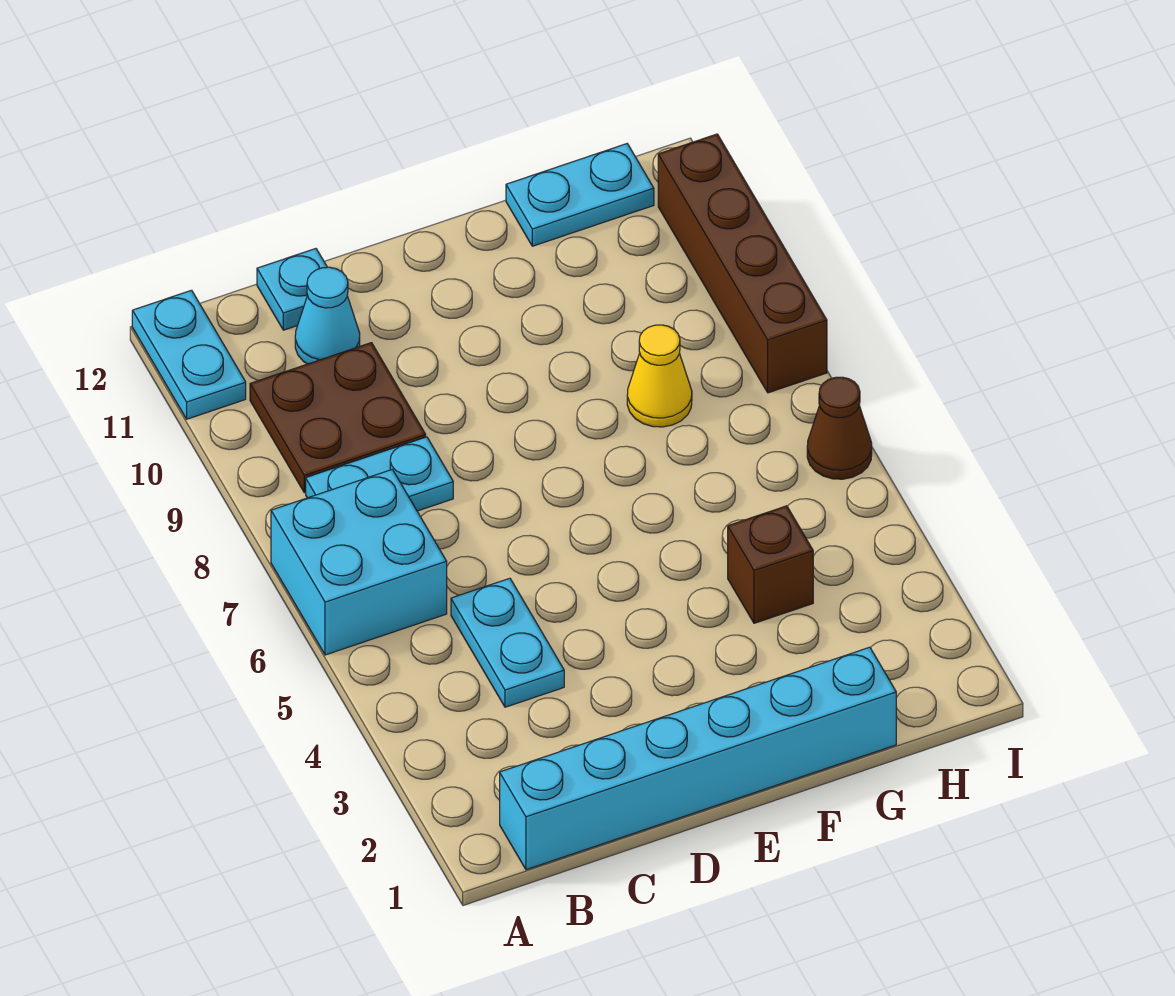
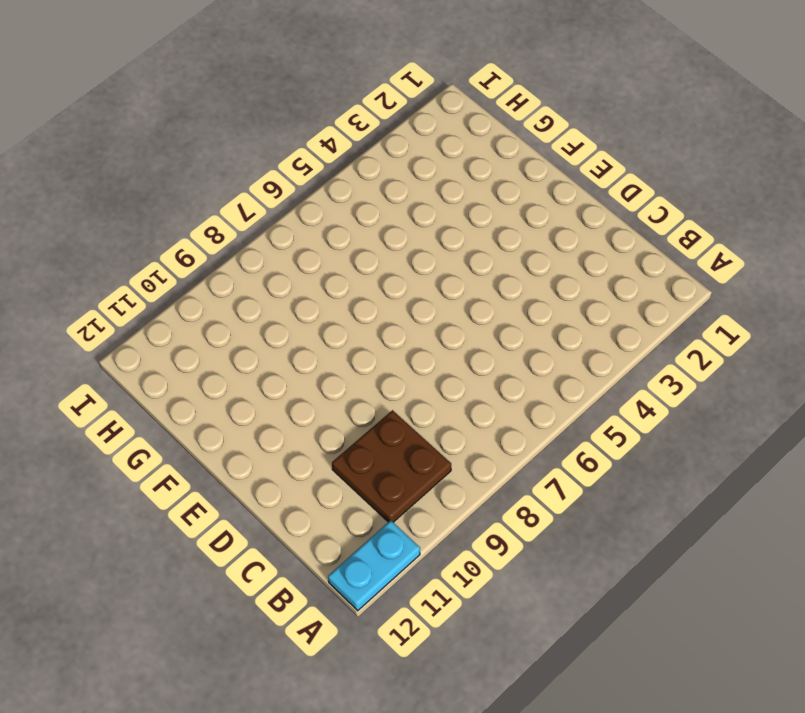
none -> cyan 2x2 brick [271,469,447,655]
none -> cyan 1x6 brick [500,647,896,870]
none -> cyan 1x2 plate [306,437,453,511]

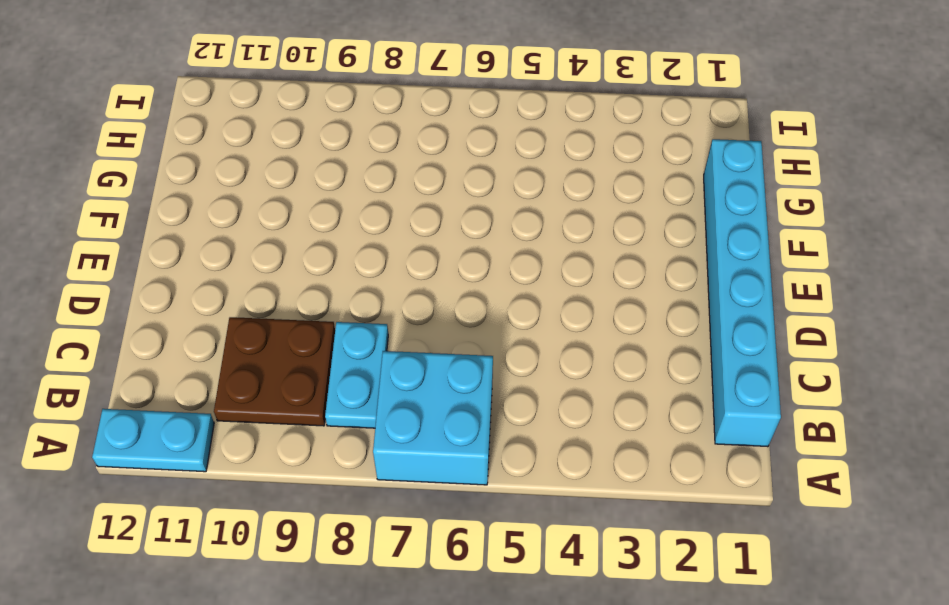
none -> cyan 1x2 plate [451,578,564,707]
none -> cyan 1x1 cone [295,267,360,364]
none -> cyan 1x1 plate [257,249,327,330]

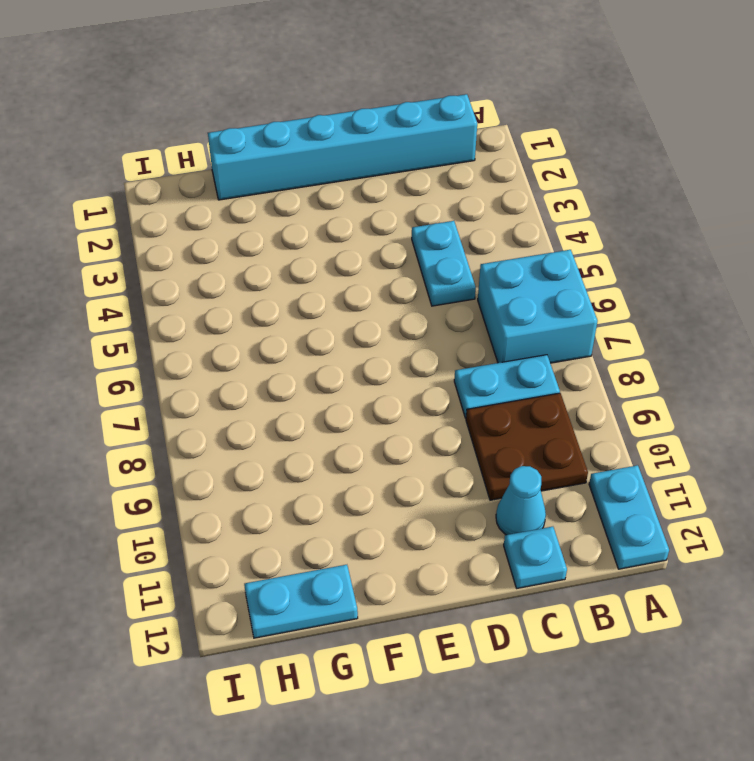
none -> brown 1x1 brick [728,506,813,623]
none -> yellow 1x1 cone [627,325,692,427]
none -> brown 1x1 cone [807,377,872,479]

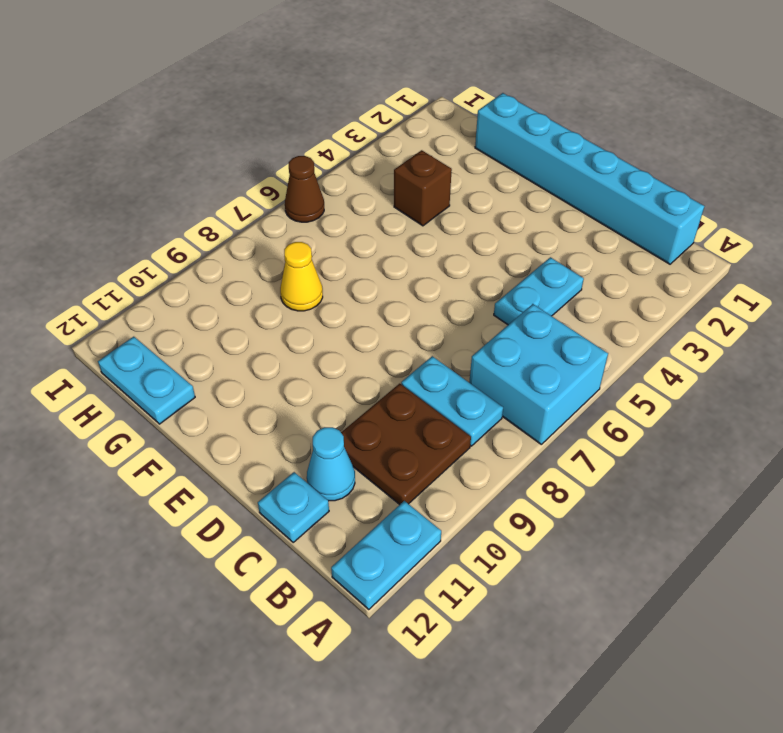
none -> brown 1x4 brick [658,134,827,393]

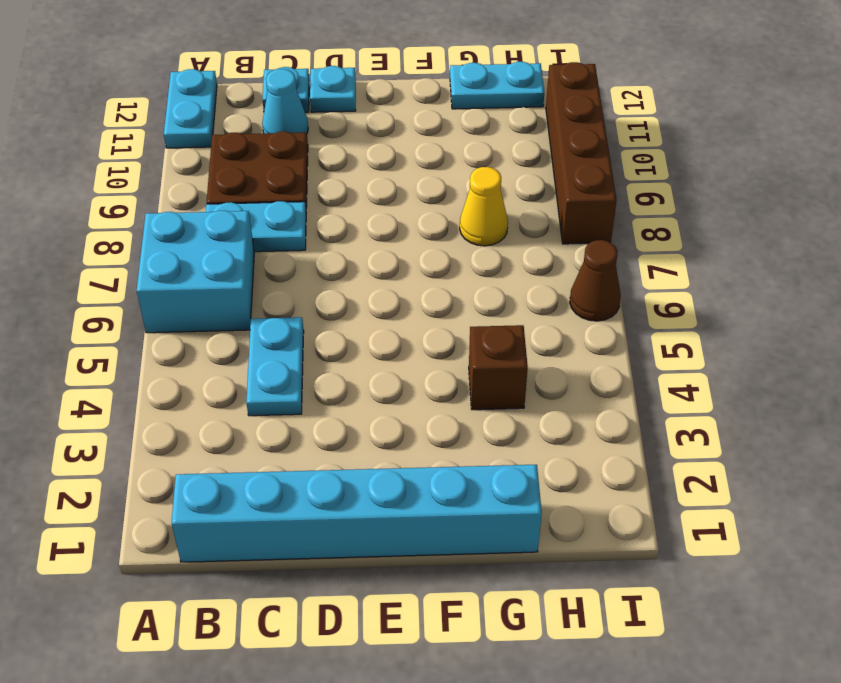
cyan 1x1 plate [310,66,356,112] -> none

